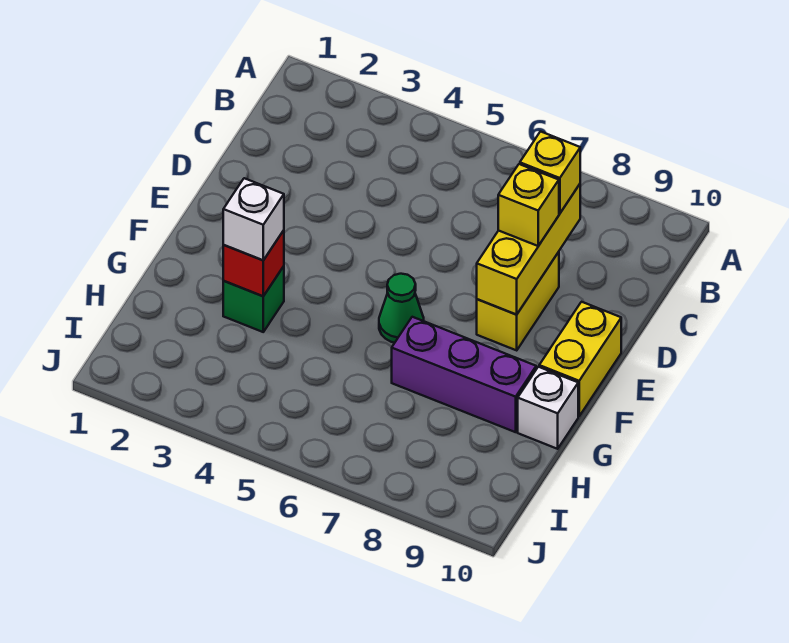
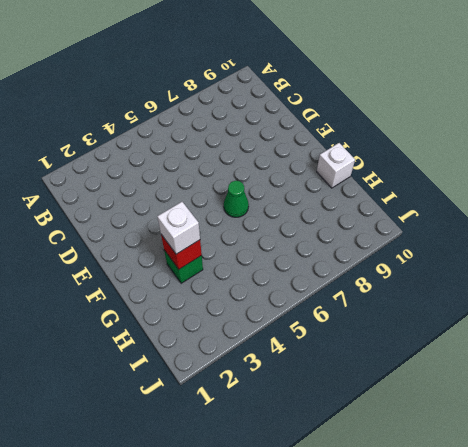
none -> yellow 1x2 brick [477,252,559,350]
none -> yellow 1x2 brick [539,302,621,416]

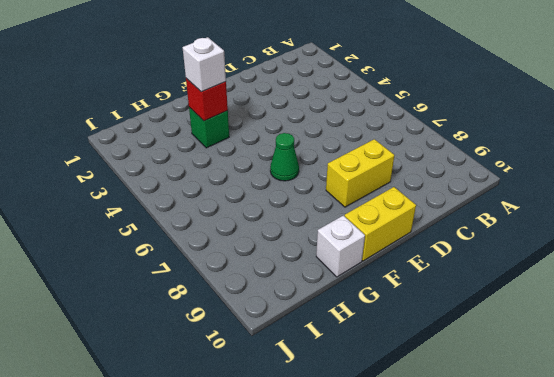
none -> purple 1x3 brick [392,317,536,432]
none -> yellow 1x3 brick [477,184,580,314]

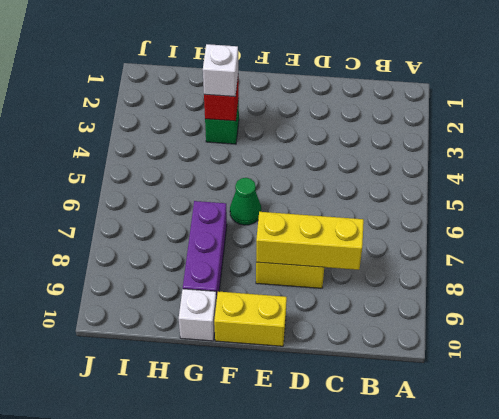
none -> yellow 1x1 brick [520,132,580,214]
none -> yellow 1x1 brick [498,164,559,246]

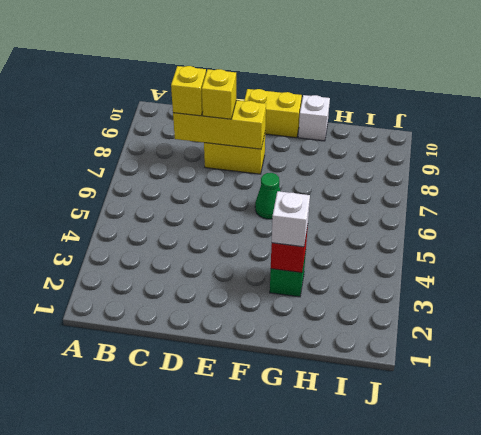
none -> purple 1x3 brick [392,317,536,432]

